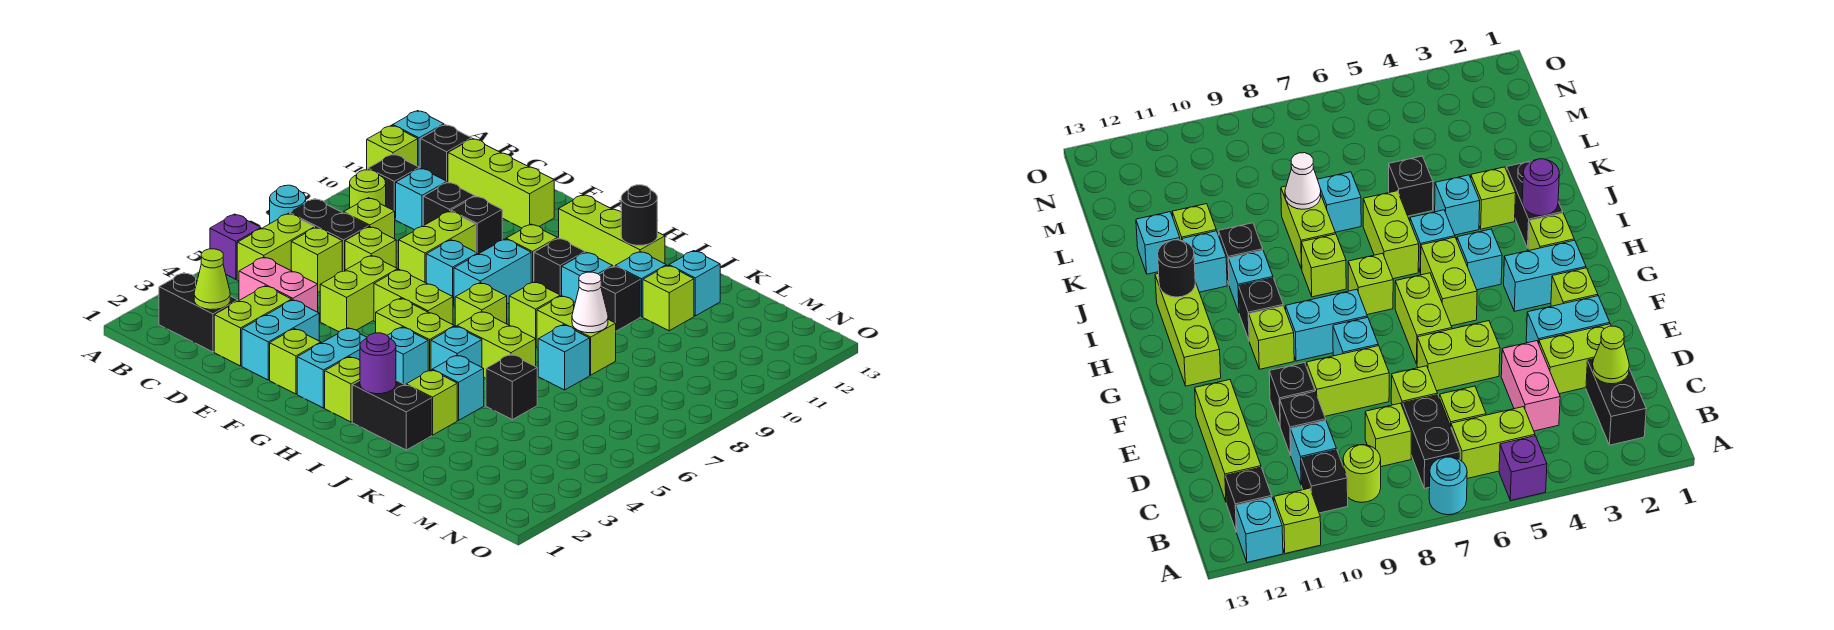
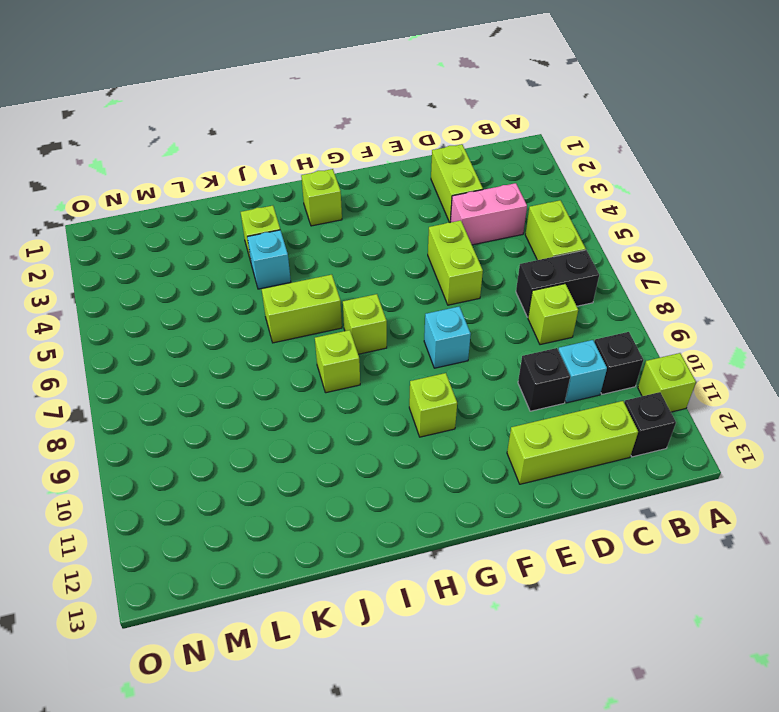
none -> purple 1x1 brick [210,214,261,279]
none -> cyan 1x1 round brick [270,185,306,223]
none -> cyan 1x1 brick [393,111,444,169]
none -> black 1x2 brick [159,273,238,352]

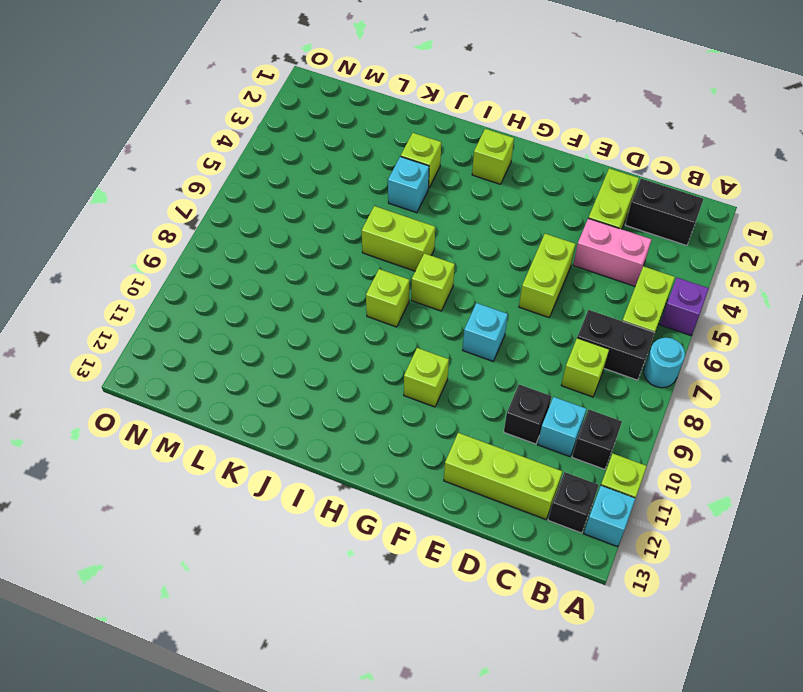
none -> lime 1x1 round brick [350,170,386,208]
none -> lime 1x1 brick [291,228,342,292]
none -> lime 1x1 brick [345,227,396,270]
none -> cyan 1x2 brick [242,300,319,380]

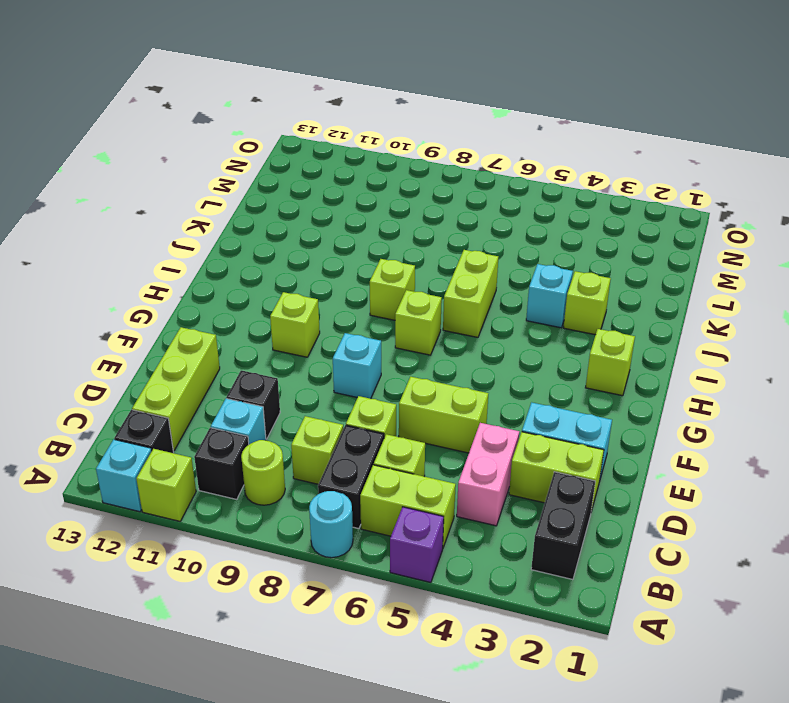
none -> lime 1x2 brick [399,211,476,283]
none -> black 1x1 brick [451,196,502,254]
none -> lime 1x1 brick [270,329,321,394]
none -> lime 1x2 brick [374,269,453,325]

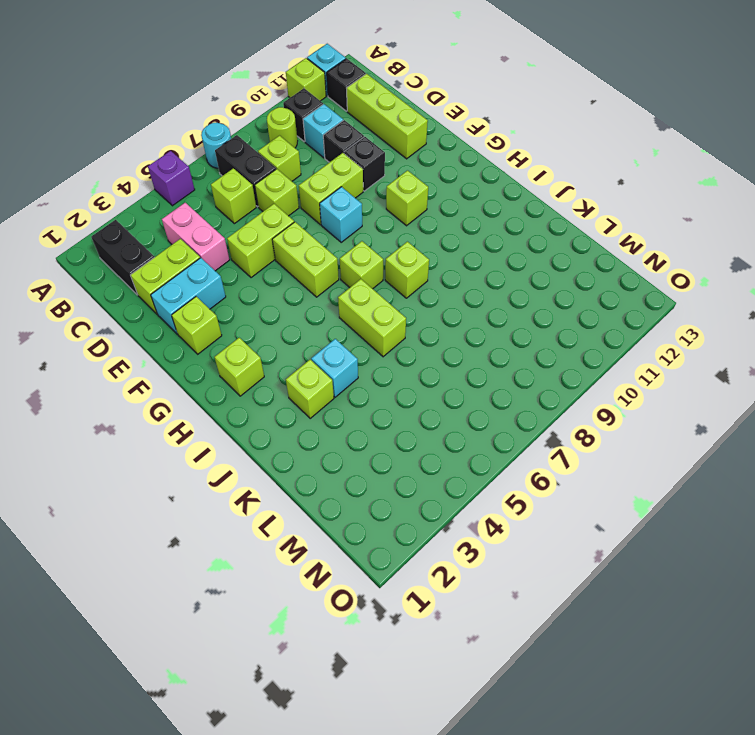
none -> lime 1x2 brick [237,213,315,281]
none -> cyan 1x2 brick [297,328,367,408]
none -> lime 1x2 brick [376,298,454,371]
none -> cyan 1x2 brick [454,239,531,306]

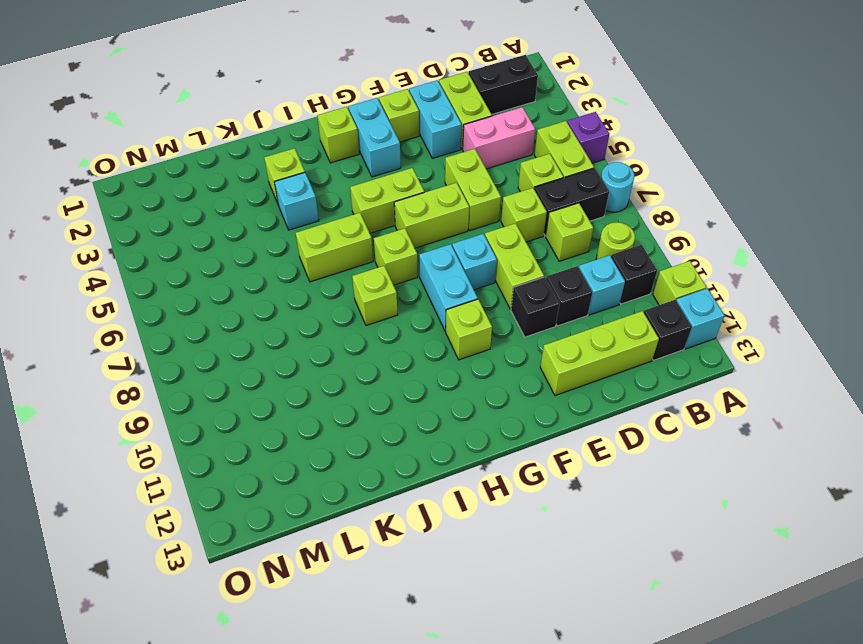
none -> lime 1x3 brick [559,195,665,266]
none -> cyan 1x1 brick [387,327,428,385]
none -> black 1x1 brick [534,238,585,296]
none -> black 1x2 brick [352,380,431,450]

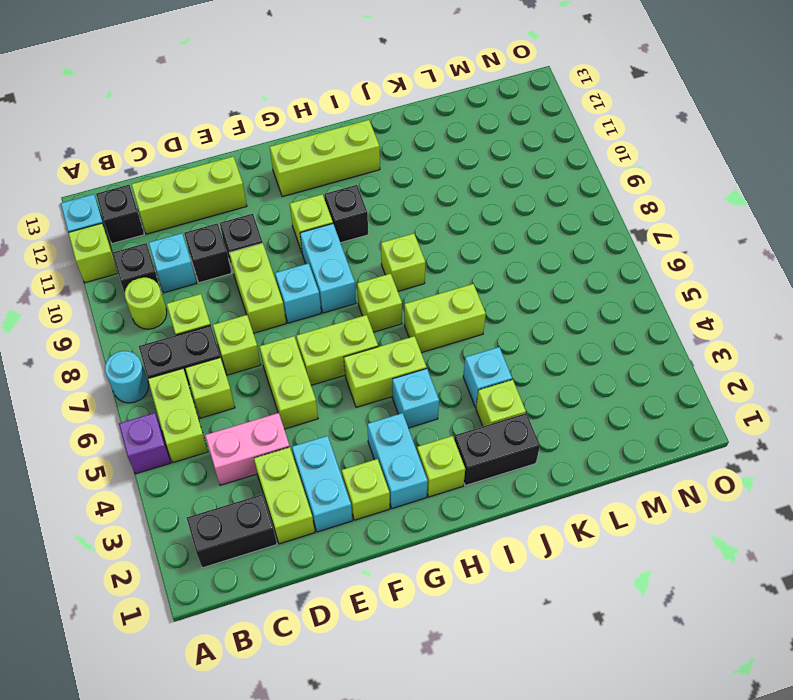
none -> cyan 1x1 brick [431,326,482,370]
none -> cyan 1x1 brick [562,252,613,302]
none -> lime 1x2 brick [537,296,616,375]
none -> black 1x1 brick [599,266,640,331]

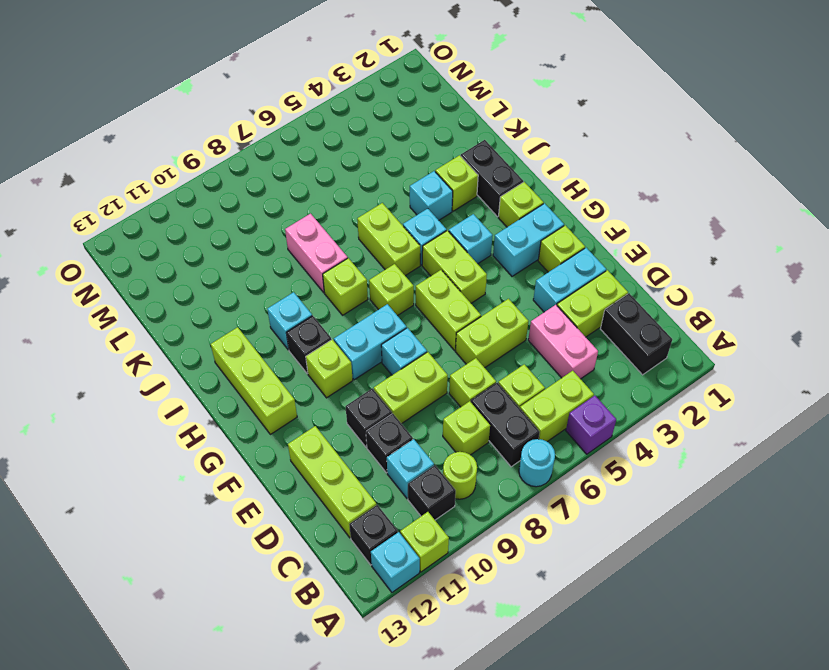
pink 1x2 brick [285,214,348,293] -> lime 1x2 brick [537,296,616,375]
none -> black 1x1 brick [599,266,640,331]
none -> cyan 1x1 brick [615,252,666,317]
none -> black 1x1 brick [486,354,537,420]
none -> cyan 1x1 brick [538,325,590,390]

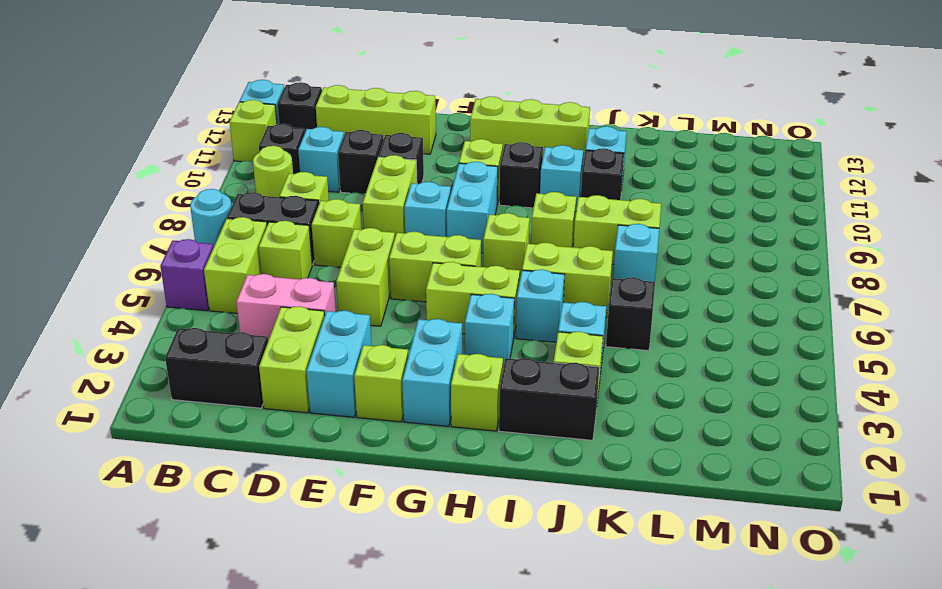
none -> lime 1x1 brick [643,265,694,331]
none -> cyan 1x1 brick [669,251,720,316]
none -> lime 1x1 cone [194,249,230,310]
none -> purple 1x1 round brick [360,333,396,394]

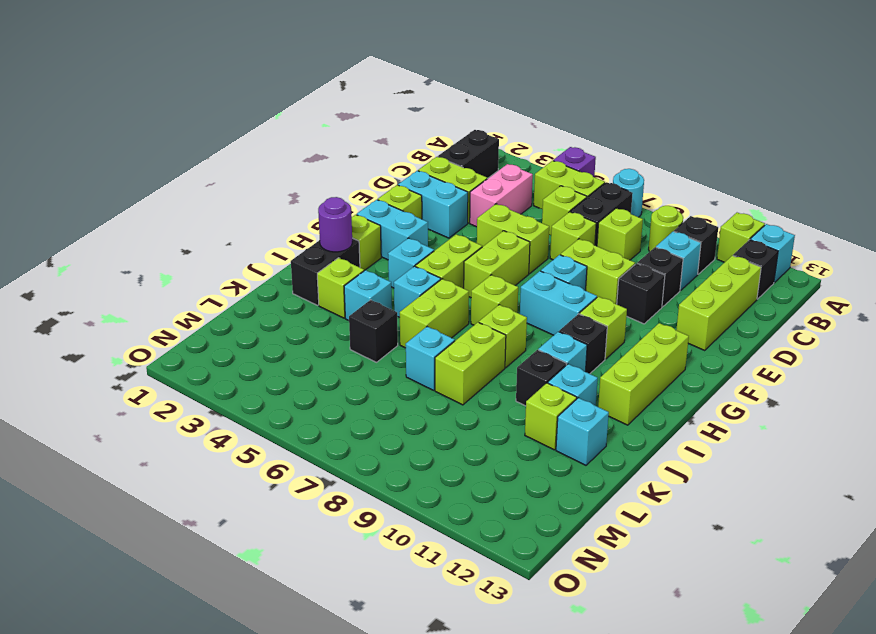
none -> lime 1x1 cone [194,249,230,310]
none -> black 1x1 round brick [621,185,657,245]
none -> white 1x1 cone [572,272,608,333]

